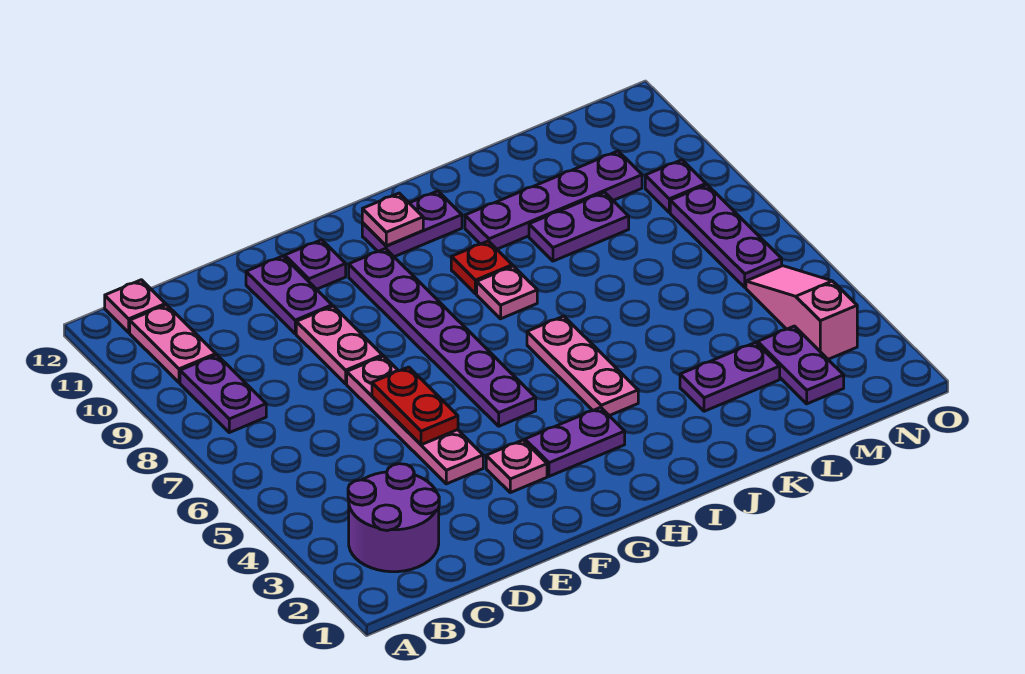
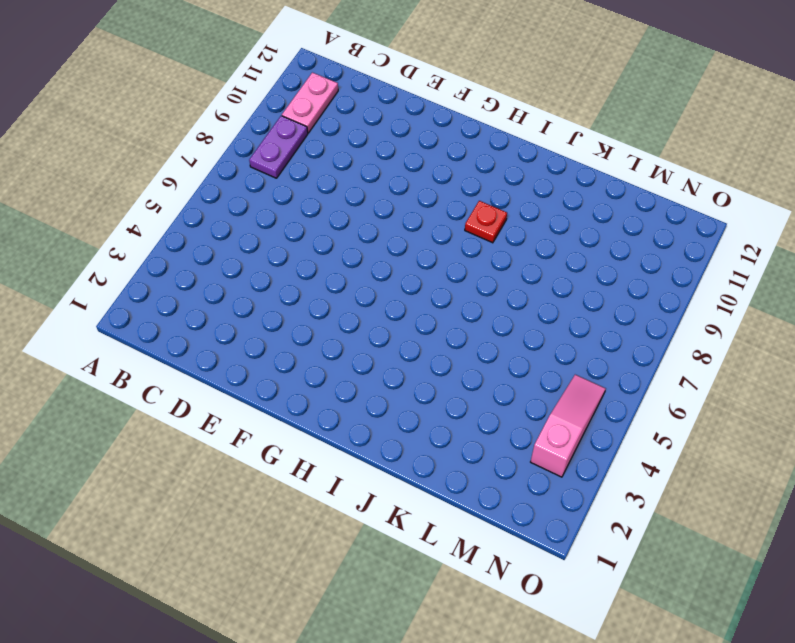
none -> purple 2x2 round brick [348,464,439,572]
none -> pink 1x1 plate [105,280,165,332]
none -> pink 1x4 plate [347,356,483,484]

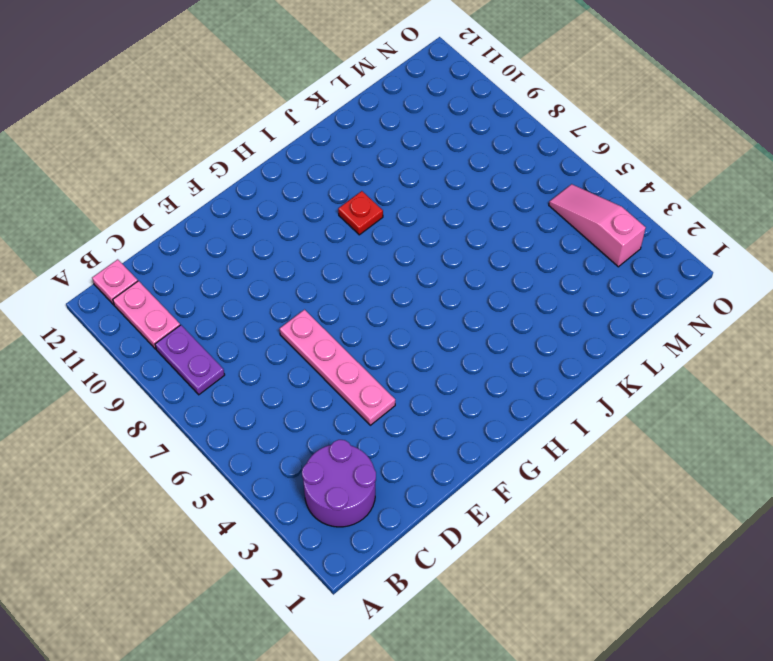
none -> pink 1x2 plate [296,306,382,384]
none -> purple 1x2 plate [246,256,332,334]
none -> pink 1x1 plate [486,440,547,493]

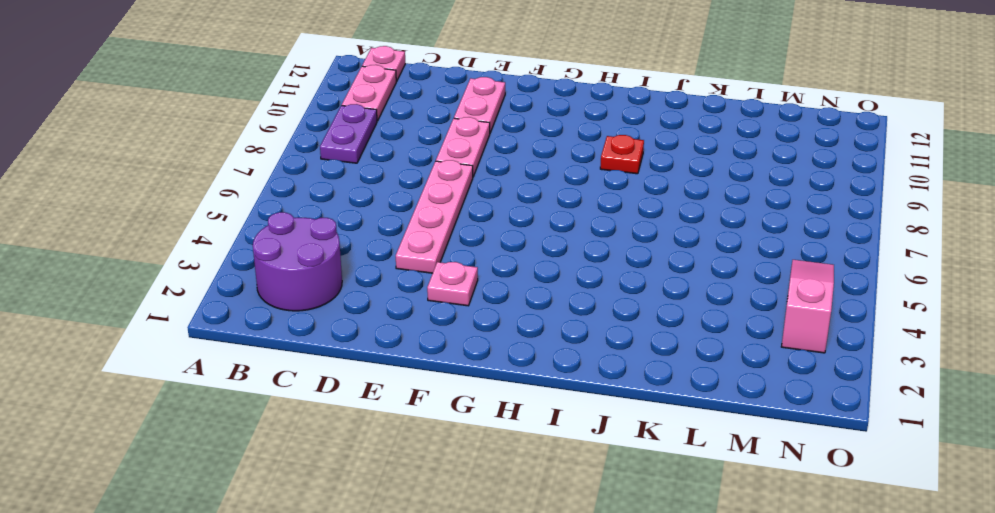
pink 1x2 plate [454,77,505,133] -> purple 1x2 plate [246,256,332,334]
none -> purple 1x1 plate [285,240,346,289]
none -> purple 1x2 plate [525,408,625,476]
none -> purple 1x6 plate [349,249,536,426]

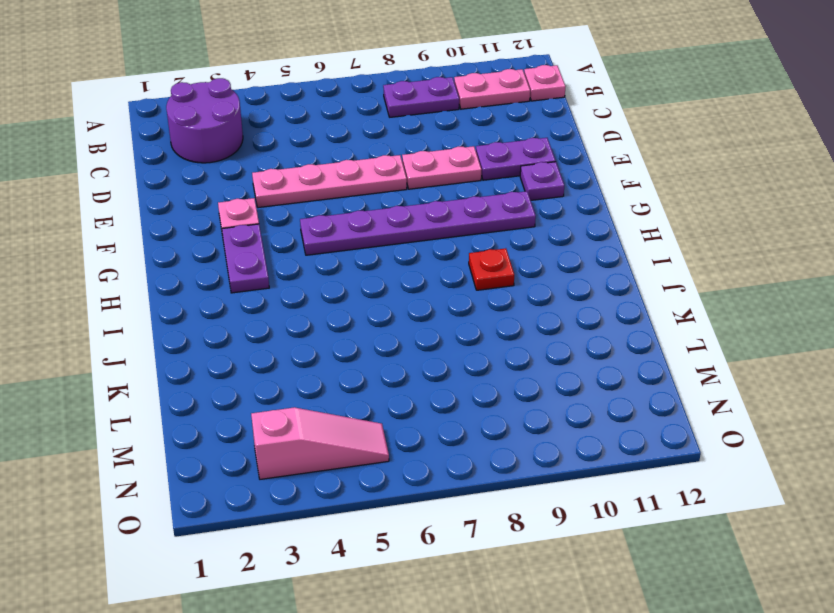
none -> purple 1x2 plate [362,191,462,257]
none -> pink 1x3 plate [527,316,638,416]
none -> pink 1x1 plate [477,266,537,319]

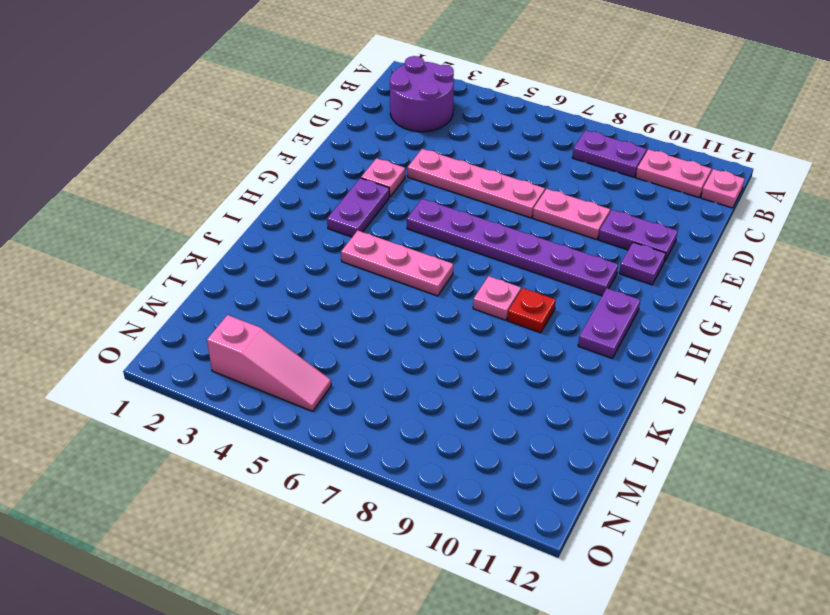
none -> purple 1x4 plate [465,151,642,249]
none -> purple 1x2 plate [680,342,780,411]
none -> purple 1x2 plate [529,192,629,261]

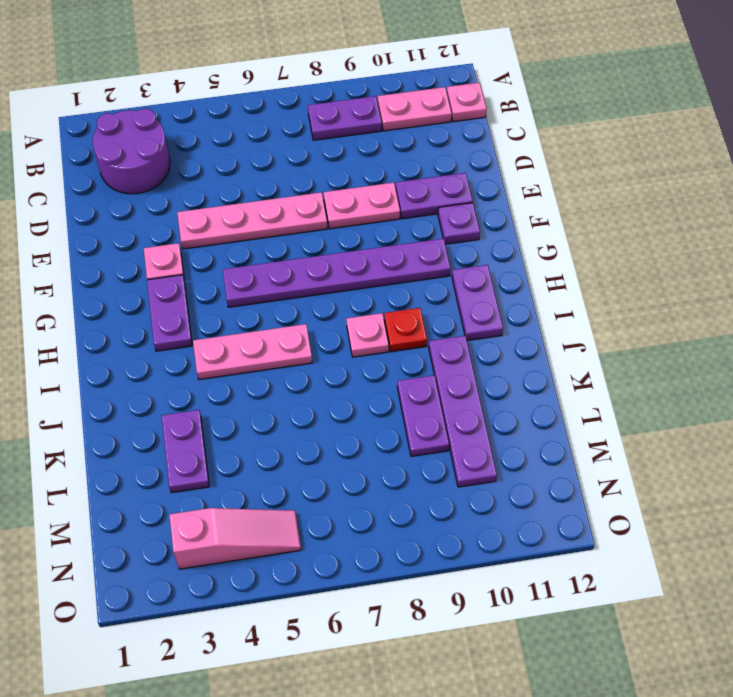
none -> purple 1x2 plate [758,326,844,404]
none -> purple 1x3 plate [670,185,782,287]
none -> purple 1x1 plate [645,160,706,212]

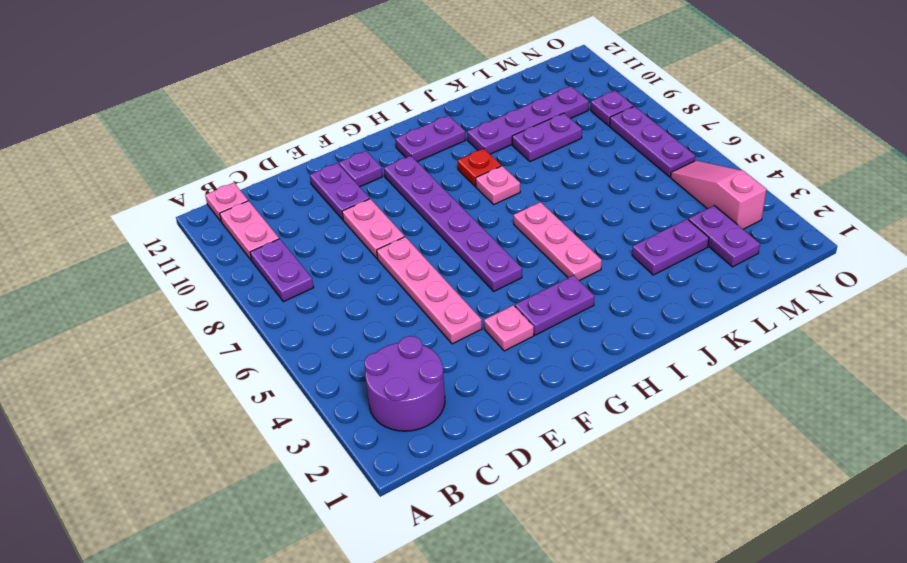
none -> red 1x2 plate [372,367,458,445]
none -> pink 1x1 plate [362,193,423,246]

